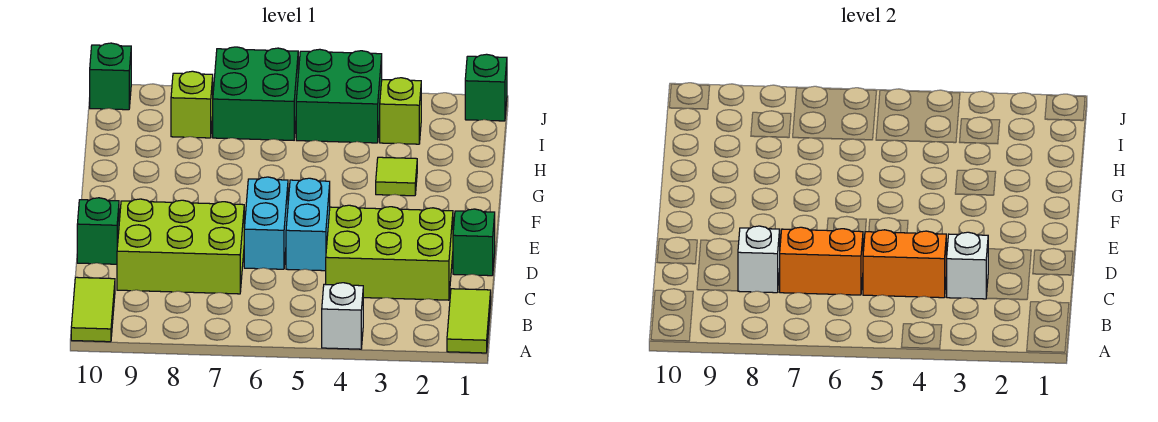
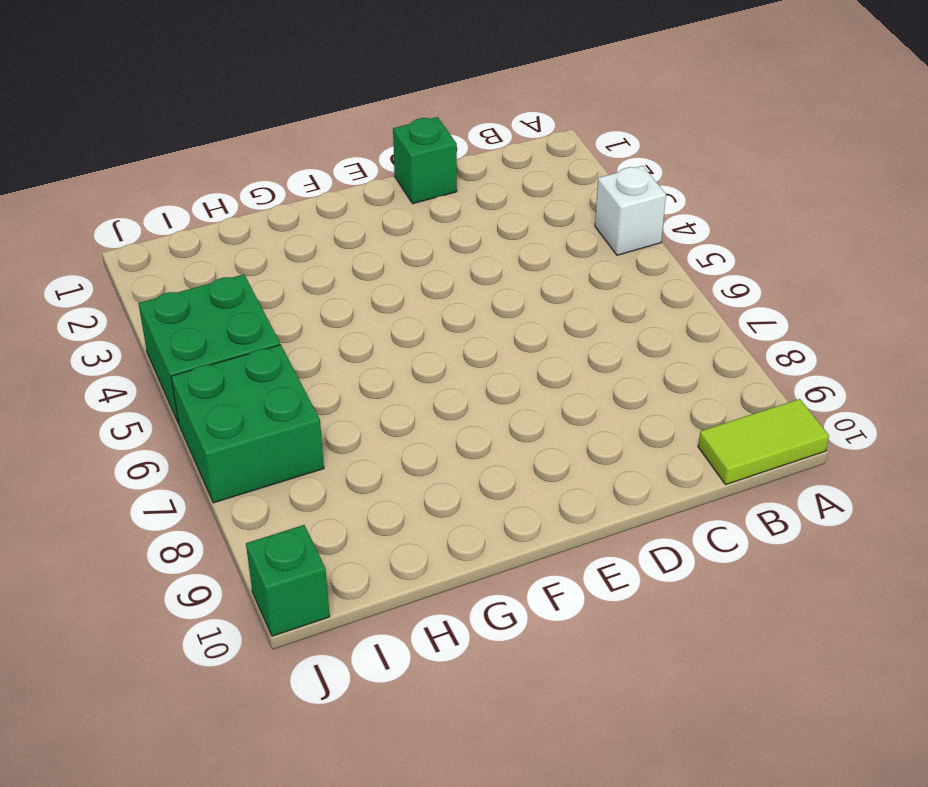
none -> lime 1x2 tile [447,289,491,353]
none -> lime 2x3 brick [326,205,453,300]
none -> lime 2x3 brick [117,199,244,294]

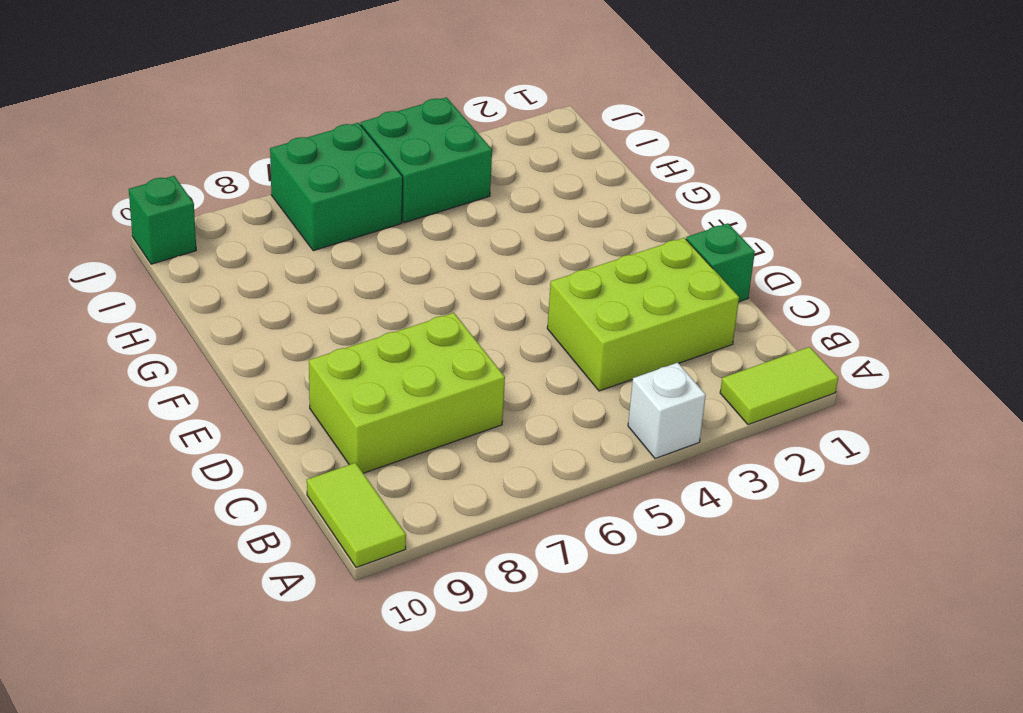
lime 1x2 tile [720,347,838,425] -> lime 1x2 tile turned to [447,289,491,353]
none -> cyan 1x2 brick [286,178,330,271]
none -> cyan 1x2 brick [244,177,288,269]
none -> green 1x1 brick [77,198,119,264]

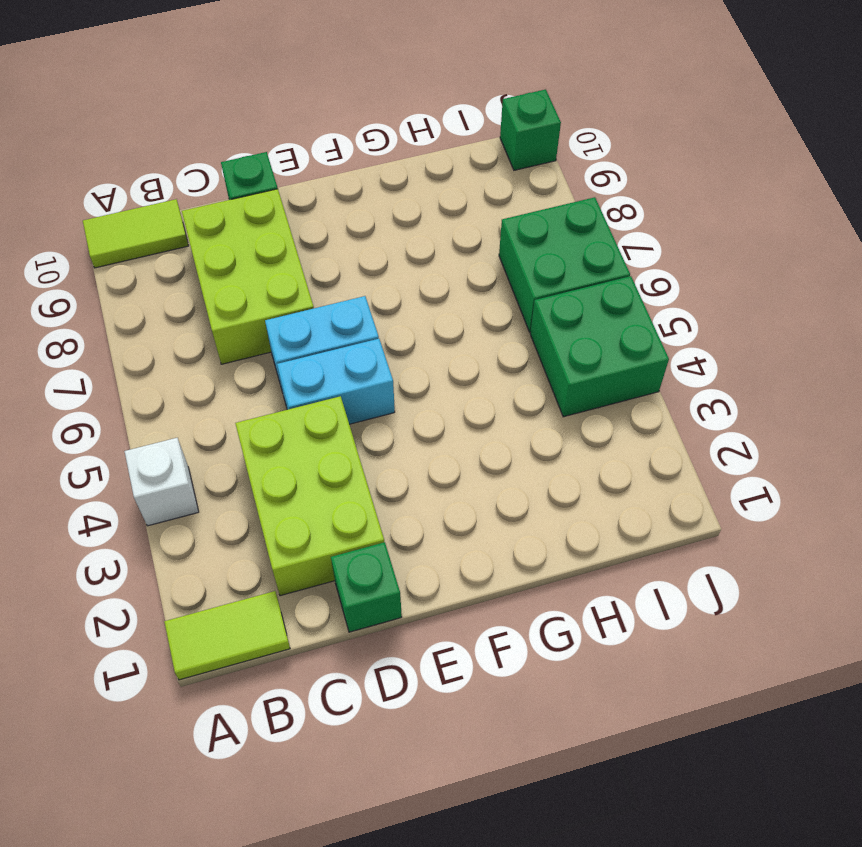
none -> lime 1x1 tile [376,157,417,196]
none -> lime 1x1 brick [380,78,421,144]
none -> lime 1x1 brick [171,71,213,138]

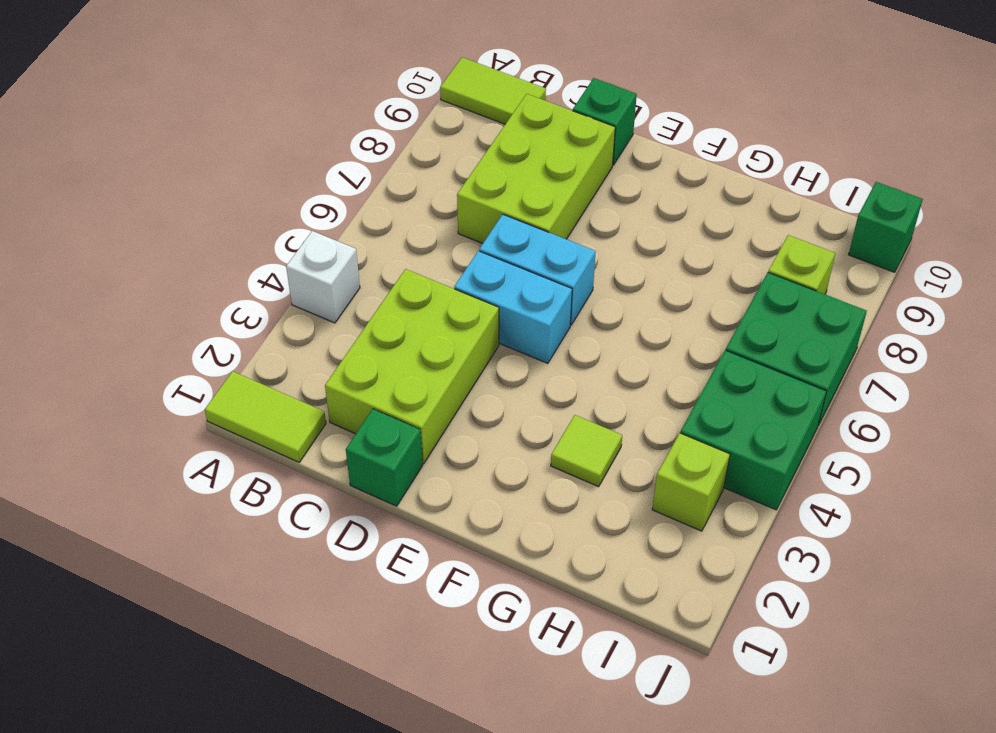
none -> green 1x1 brick [465,54,507,121]
none -> white 1x1 brick [947,232,988,299]
none -> orange 1x2 brick [863,230,946,298]

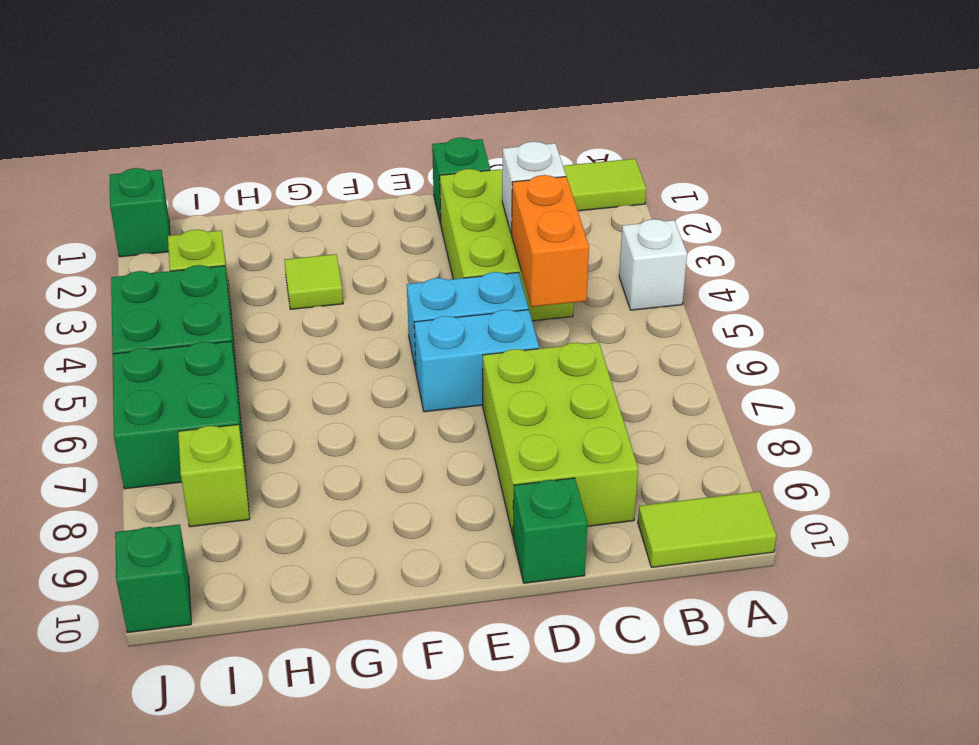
none -> orange 1x2 brick [780,227,863,295]
none -> white 1x1 brick [738,226,780,293]

